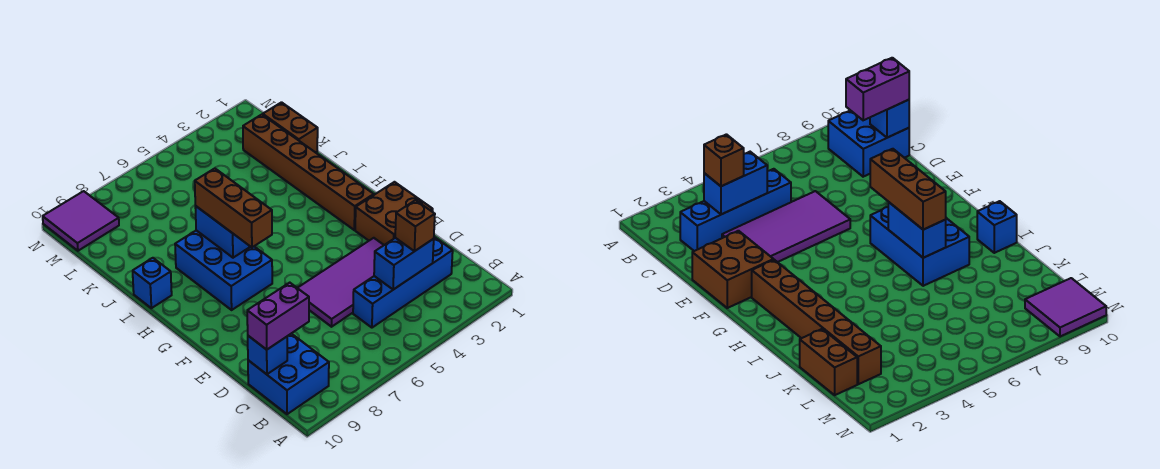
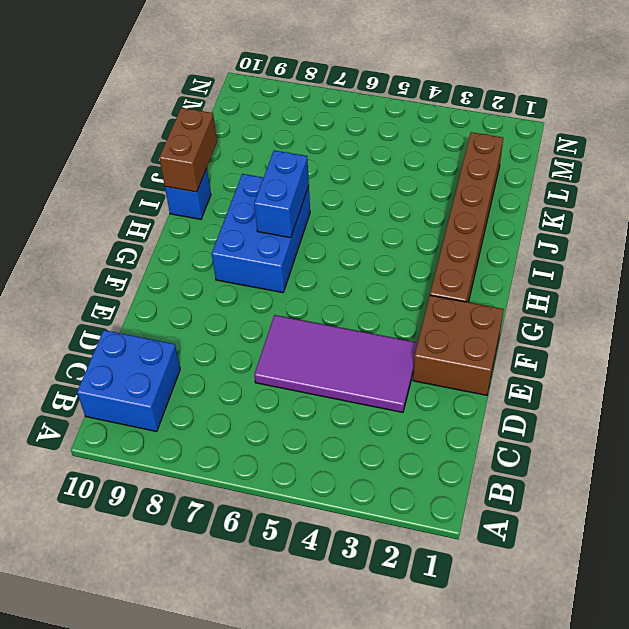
brown 1x2 brick [159,108,217,192] -> brown 1x2 brick moved to [263,102,318,153]
none -> blue 1x4 brick [353,237,453,328]
none -> purple 2x2 tile [43,191,119,251]
none -> blue 1x2 brick [374,238,434,290]

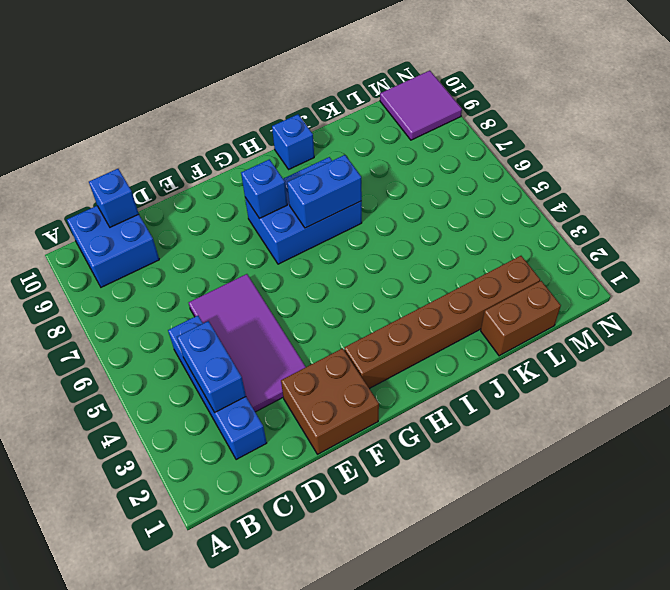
blue 1x1 brick [241,159,287,218] -> none
none -> brown 1x1 brick [395,200,435,251]
none -> purple 1x2 brick [247,283,309,350]
none -> brown 1x3 brick [195,168,272,247]

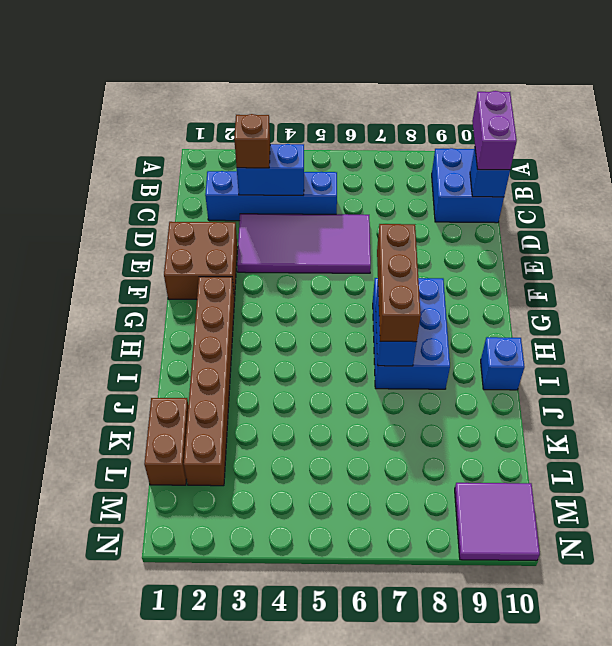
purple 1x2 brick [472,91,517,170] -> purple 1x2 brick turned to [247,283,309,350]

